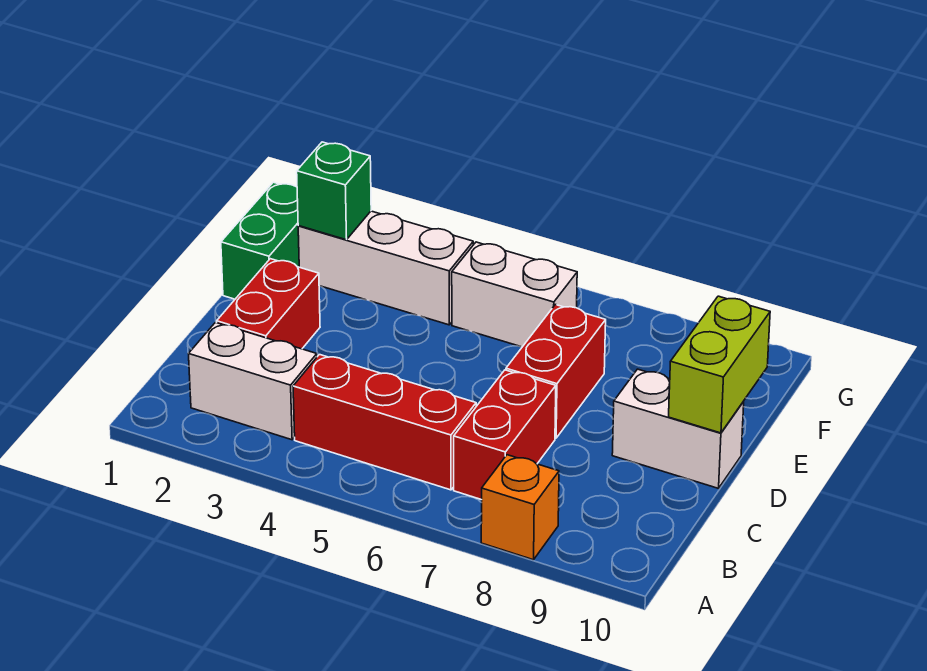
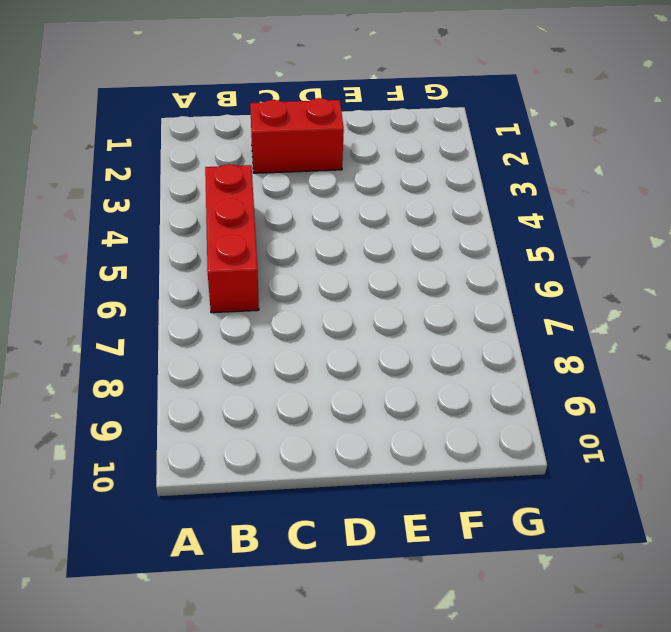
none -> orange 1x1 brick [481,455,559,560]
none -> white 1x2 brick [189,322,317,440]
none -> red 1x2 brick [454,370,556,500]

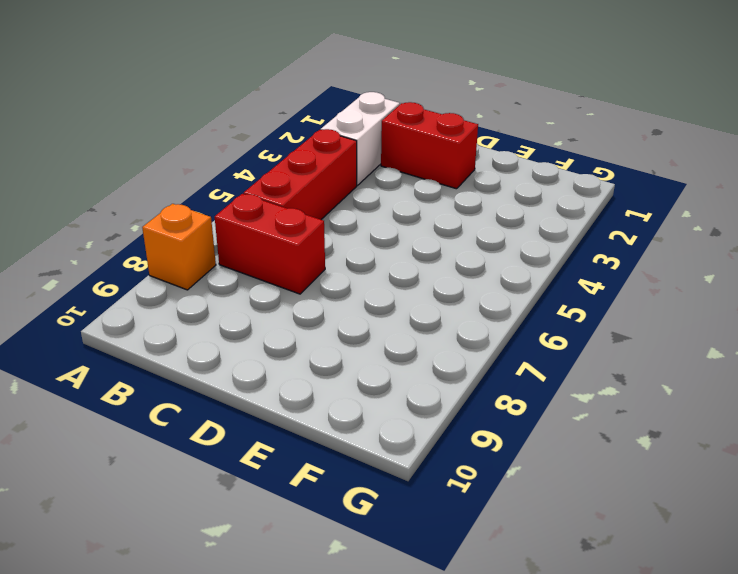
none -> red 1x2 brick [506,305,606,438]
none -> white 1x2 brick [612,369,744,488]
none -> green 1x2 brick [221,182,299,299]

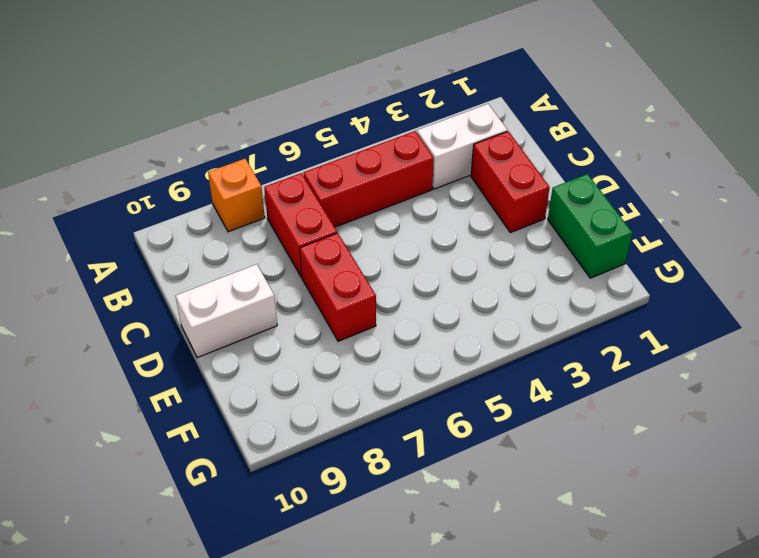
none -> white 1x3 brick [298,211,473,325]
none -> white 1x2 brick [452,242,577,347]
none -> lime 1x2 brick [669,296,770,433]

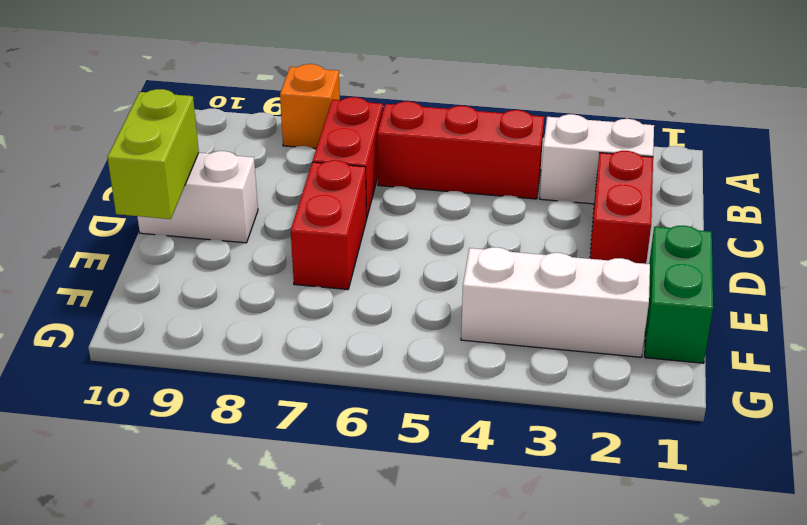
none -> white 1x2 brick [452,242,577,347]
none -> green 1x1 brick [297,142,371,240]

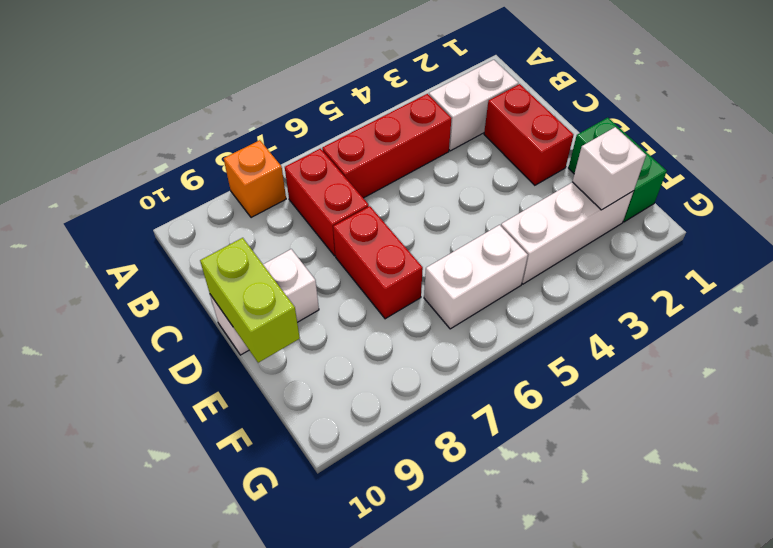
white 1x1 brick [572,127,646,210] -> green 1x1 brick [297,142,371,240]

